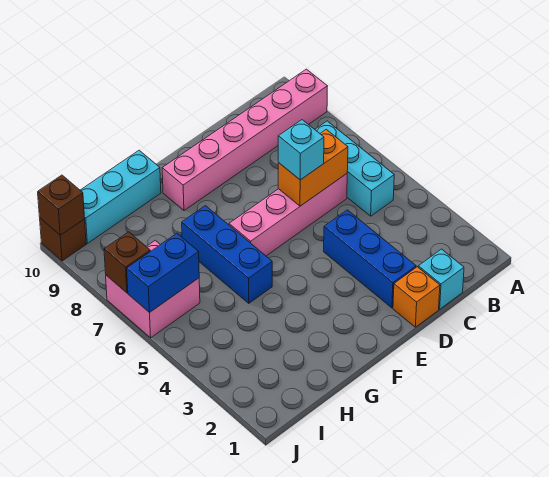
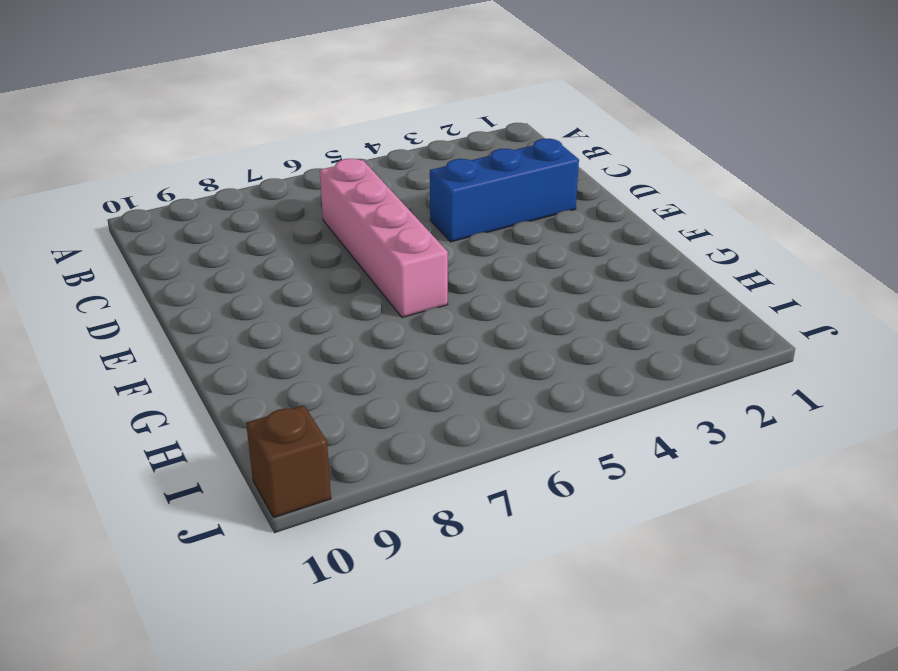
none -> pink 1x6 brick [162,69,327,210]
none -> cyan 1x3 brick [315,121,394,216]
none -> cyan 1x1 brick [418,249,464,309]

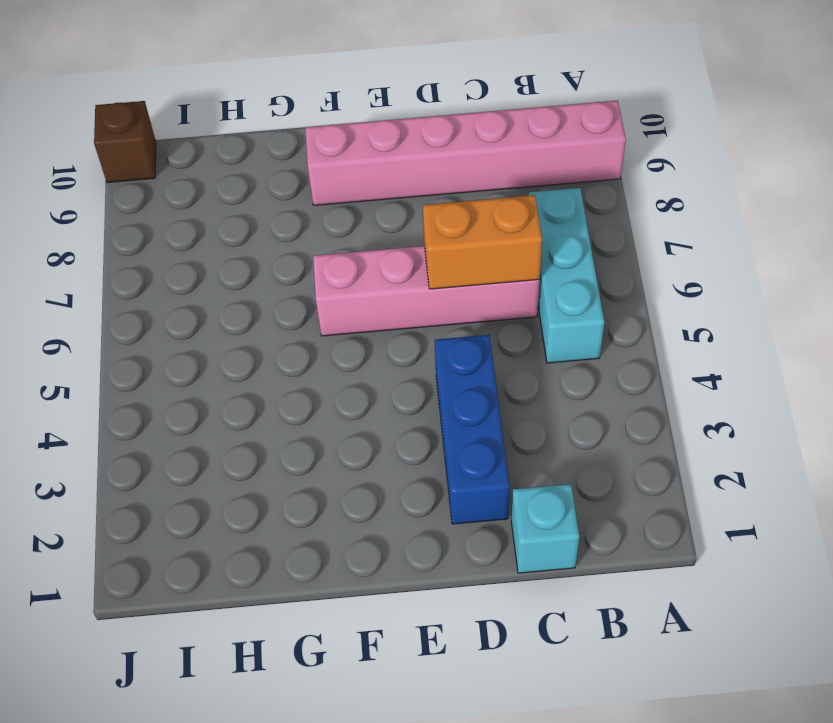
none -> orange 1x1 brick [393,267,440,327]
none -> blue 1x3 brick [182,206,272,303]
none -> cyan 1x3 brick [80,150,161,243]

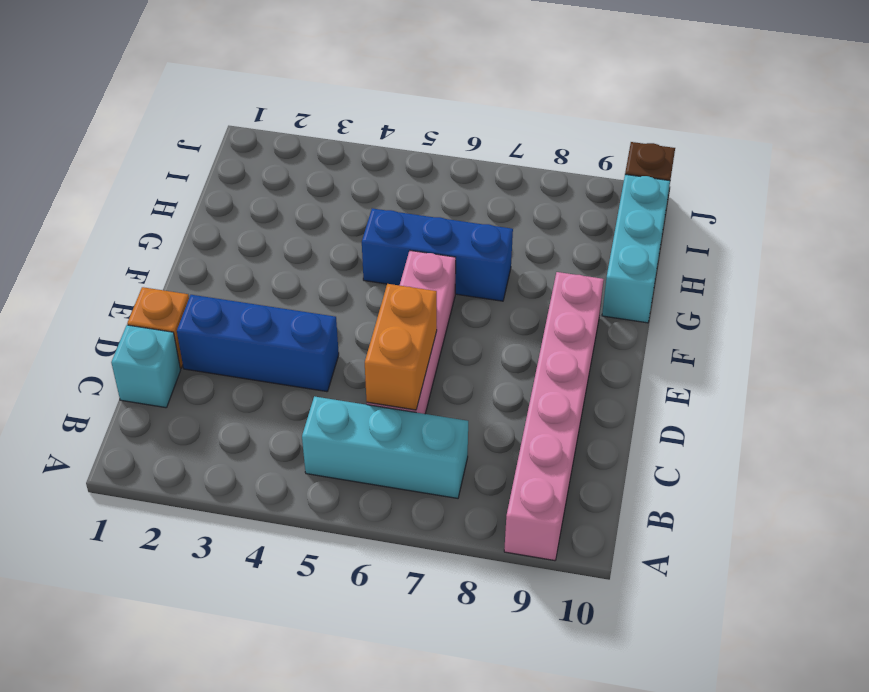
none -> pink 2x2 brick [106,240,200,338]
none -> blue 1x2 brick [127,233,199,313]
none -> brown 1x1 brick [104,232,150,293]

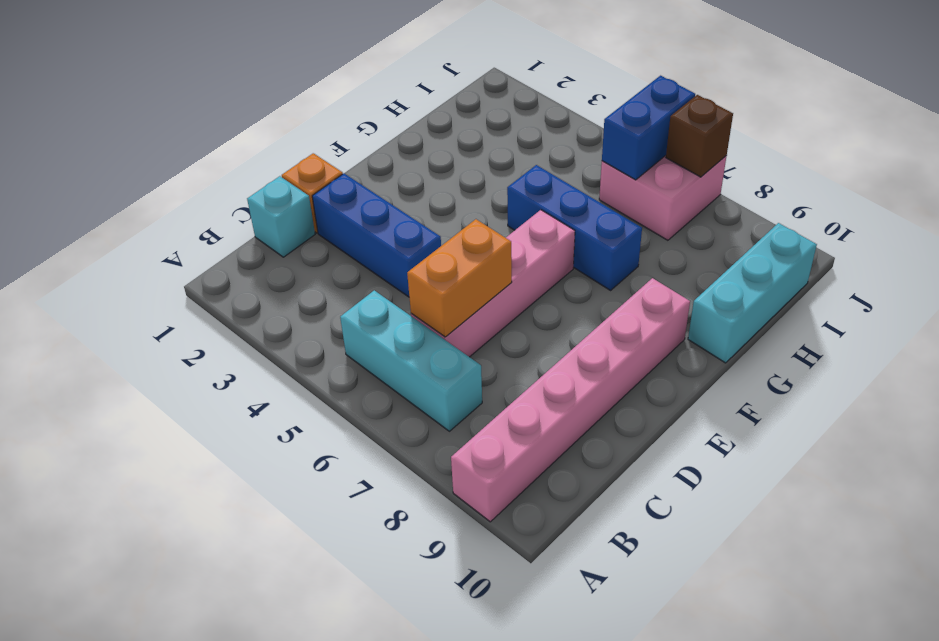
none -> brown 1x1 brick [40,218,86,261]
none -> brown 1x1 brick [38,175,85,235]
none -> cyan 1x1 brick [278,120,324,180]

